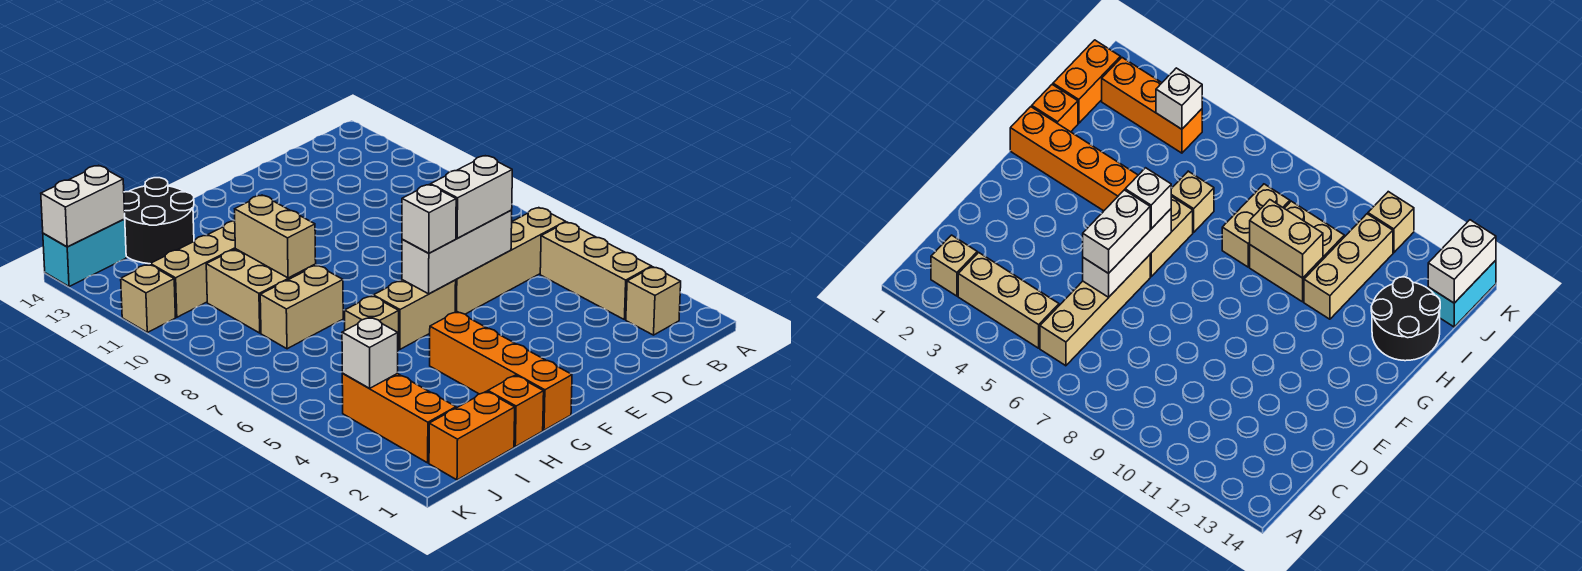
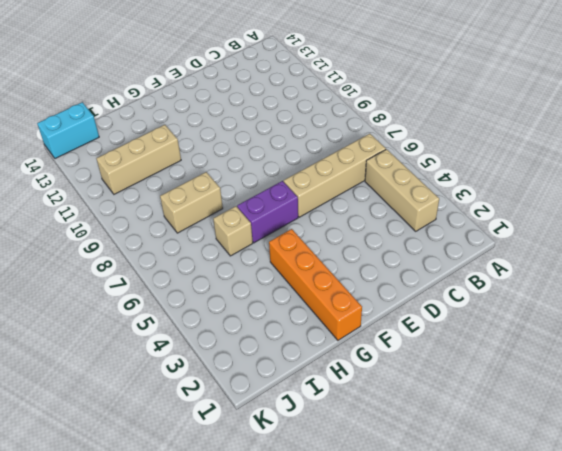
purple 1x2 brick [237,181,298,243] -> tan 1x2 brick [373,280,456,349]
none -> tan 1x1 brick [626,267,681,335]
none -> orange 1x1 brick [488,375,544,447]
none -> tan 2x2 brick [206,249,316,333]

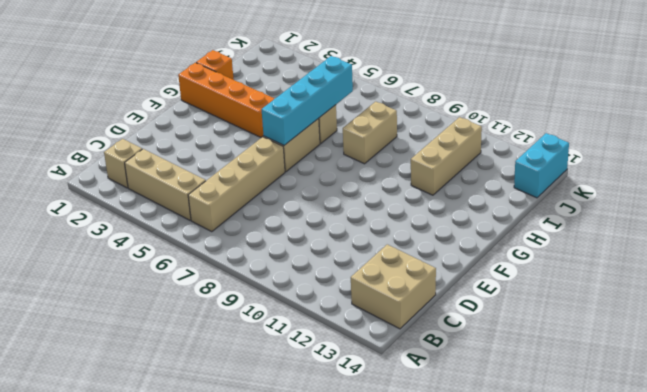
tan 2x2 brick [351,244,436,329] -> tan 2x2 brick moved to [206,249,316,333]
cyan 1x4 brick [261,56,353,145] -> white 1x3 brick [402,210,512,294]
none -> black 2x2 round brick [124,178,194,264]
none -> orange 1x2 brick [429,391,515,480]
none -> orange 1x3 brick [342,374,456,463]

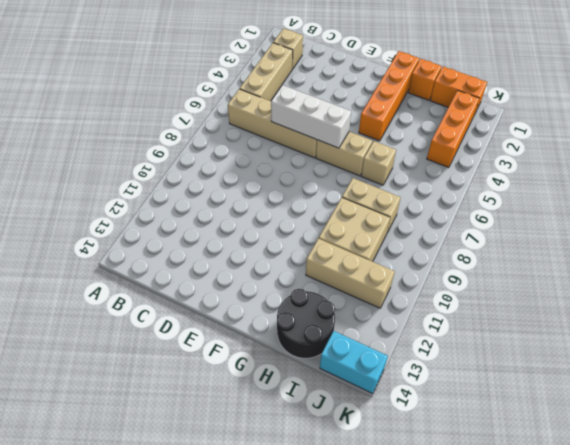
none -> tan 1x1 brick [121,264,175,332]
none -> tan 1x2 brick [235,195,316,278]
none -> white 1x1 brick [342,317,398,389]

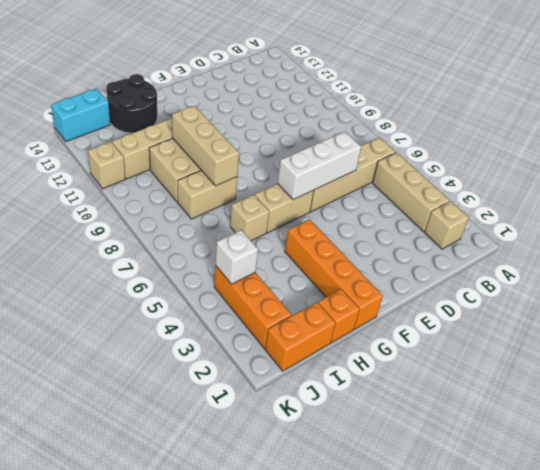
tan 1x3 brick [172,106,239,186] -> tan 1x2 brick [235,195,316,278]
none -> white 1x2 brick [41,165,125,247]
none -> white 1x2 brick [431,156,512,238]
none -> white 1x1 brick [402,185,456,253]

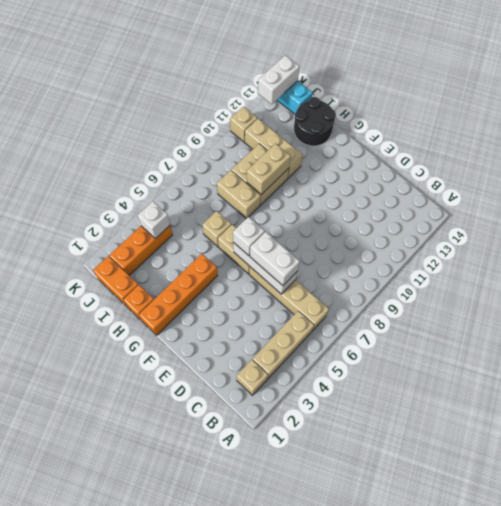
white 1x2 brick [258,55,300,104] -> white 1x2 brick turned to [41,165,125,247]

